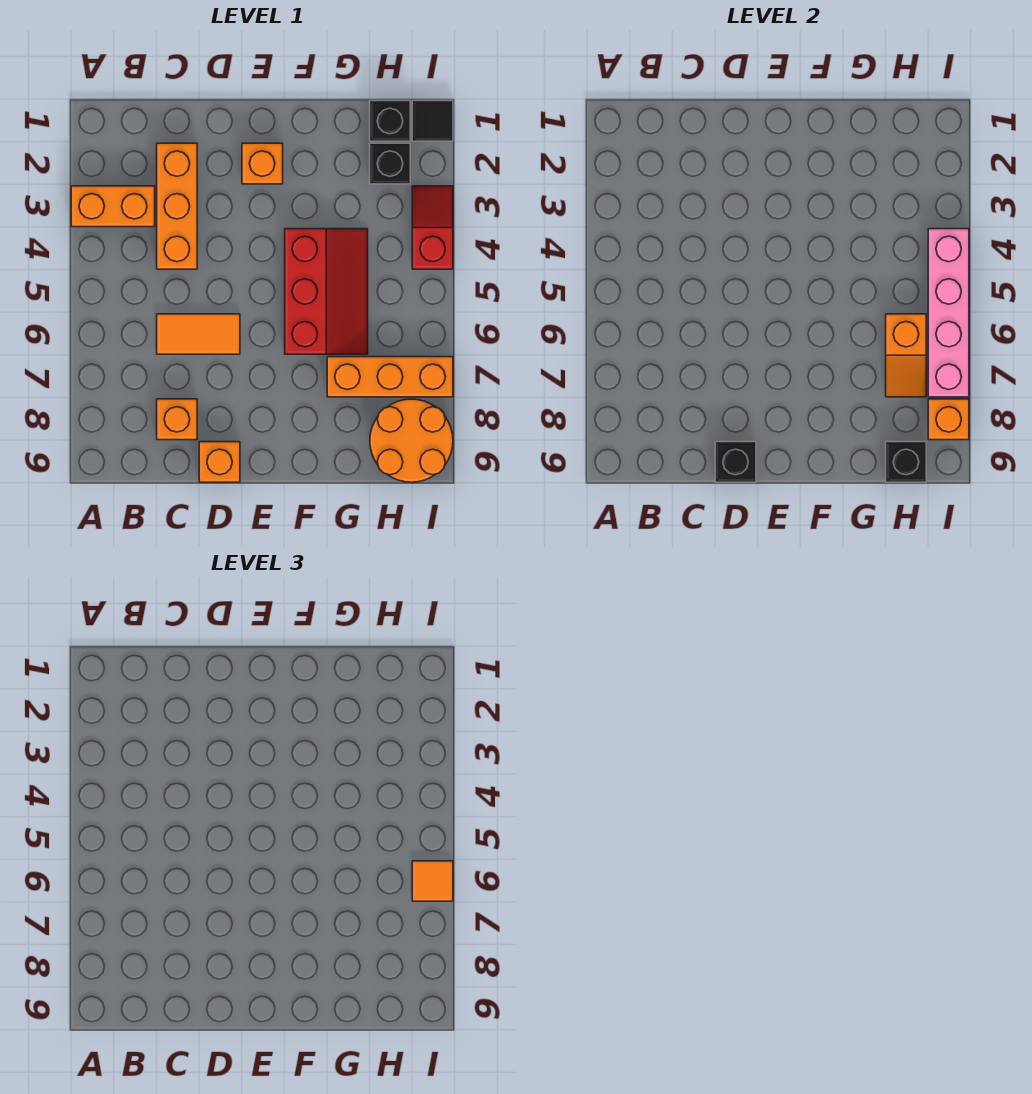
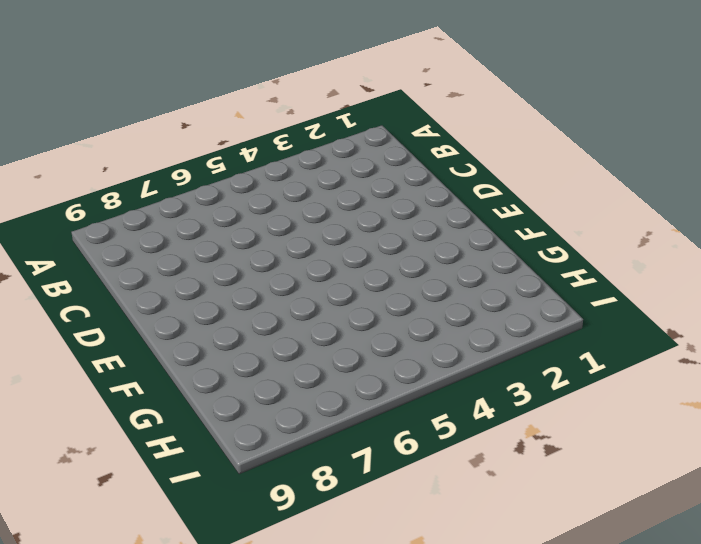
none -> orange 1x2 brick [71,186,155,227]
none -> orange 1x3 brick [157,143,197,269]
none -> orange 1x2 tile [157,314,240,354]

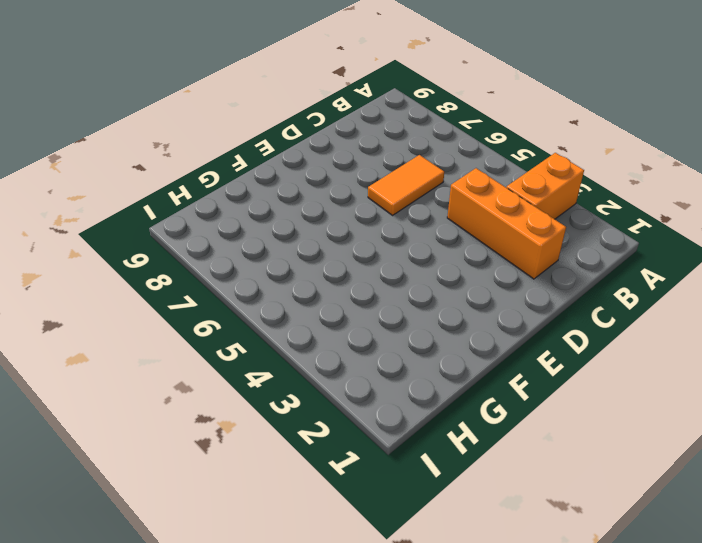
none -> orange 1x1 brick [157,399,197,440]
none -> orange 1x1 brick [199,442,240,482]
none -> orange 1x1 brick [242,143,283,184]

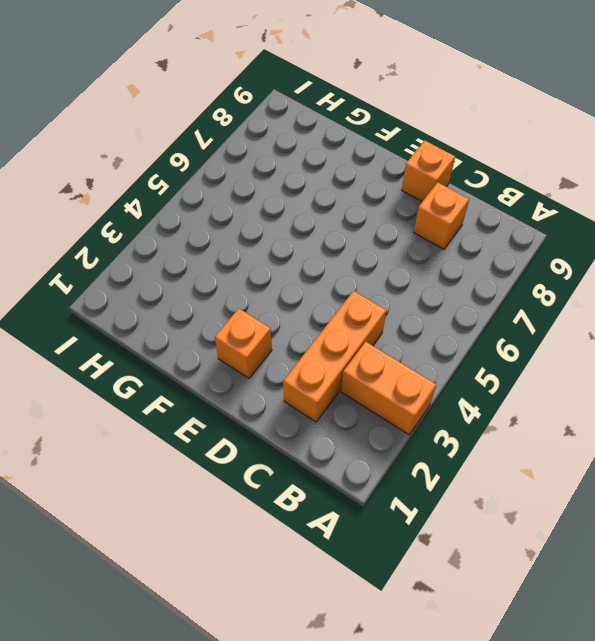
none -> orange 1x2 tile [157,314,240,354]
none -> red 2x3 slope [285,229,368,354]
none -> orange 1x3 brick [327,357,453,397]

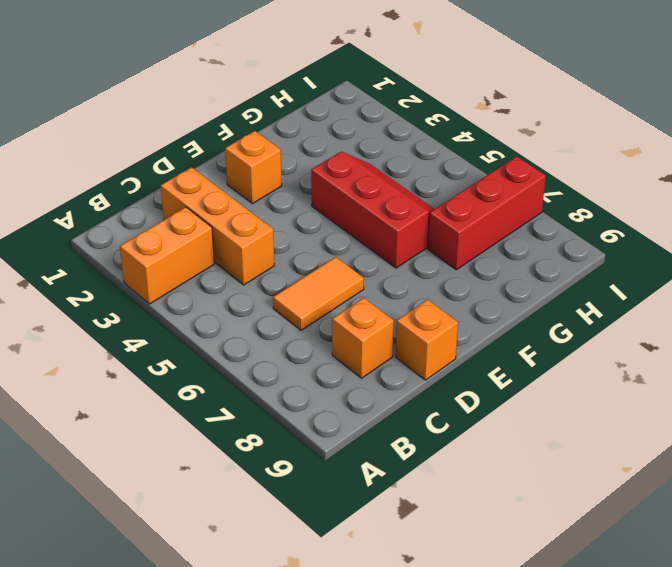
red 1x3 brick [428,157,546,270] -> orange 1x3 brick [327,357,453,397]
none -> black 1x1 brick [370,101,410,141]
none -> black 1x1 brick [370,143,410,184]
none -> orange 2x2 round brick [370,399,453,482]

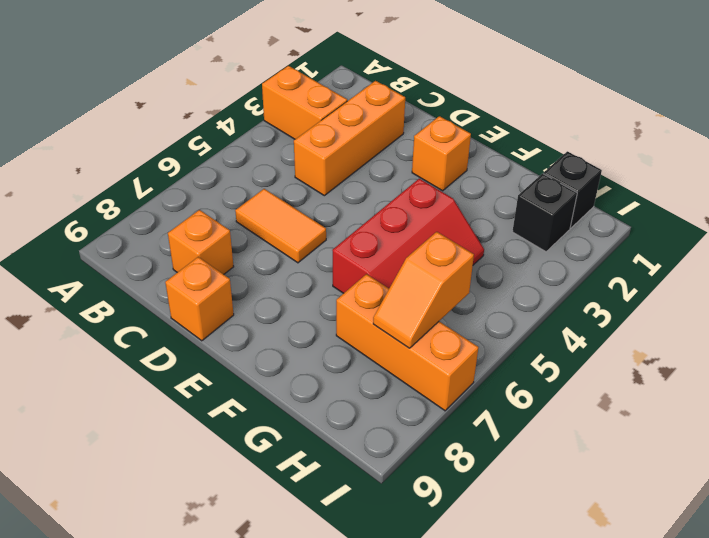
none -> orange 2x2 round brick [370,399,453,482]
none -> black 1x1 tile [412,101,453,141]
none -> red 1x2 slope [412,186,453,269]

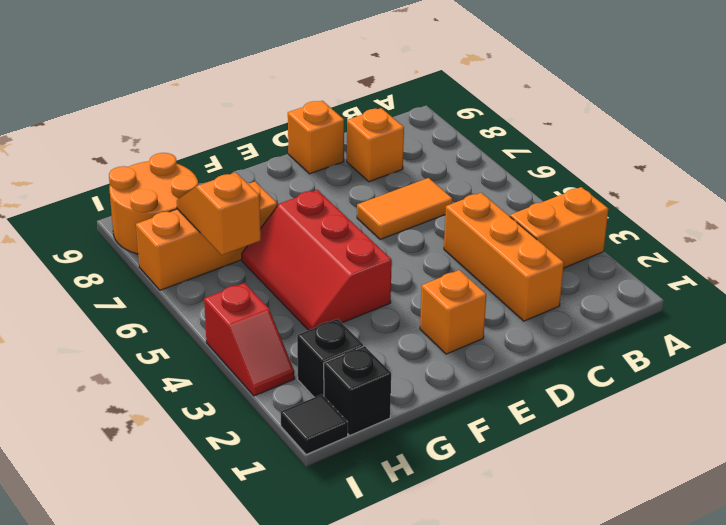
none -> black 1x1 brick [715,442,756,482]
none -> black 1x1 brick [886,442,926,482]
none -> pink 1x4 brick [928,229,969,397]

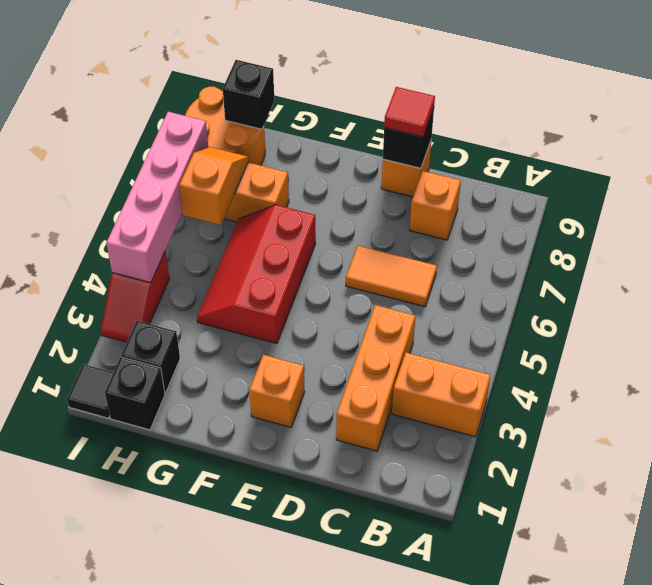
red 1x1 tile [384,87,435,137] -> none
none -> orange 1x1 brick [928,399,969,440]
none -> orange 1x1 tile [412,861,453,901]

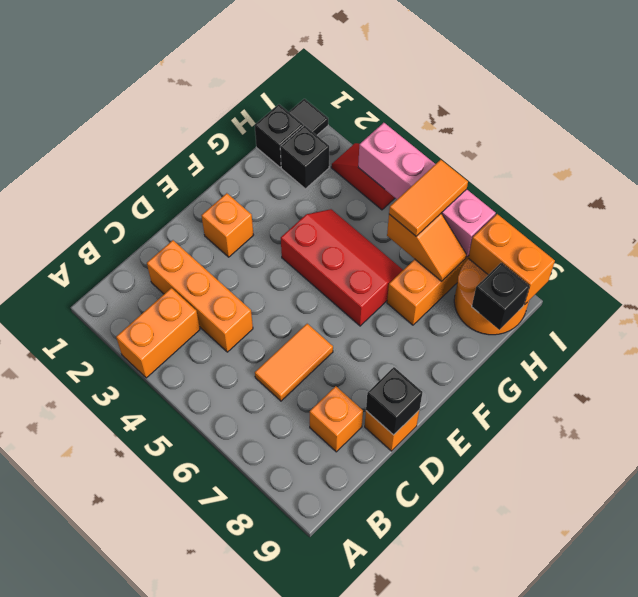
orange 1x2 tile [389,160,468,236] -> orange 1x1 tile [412,861,453,901]
orange 1x2 brick [468,214,555,305] -> orange 1x1 brick [928,399,969,440]

